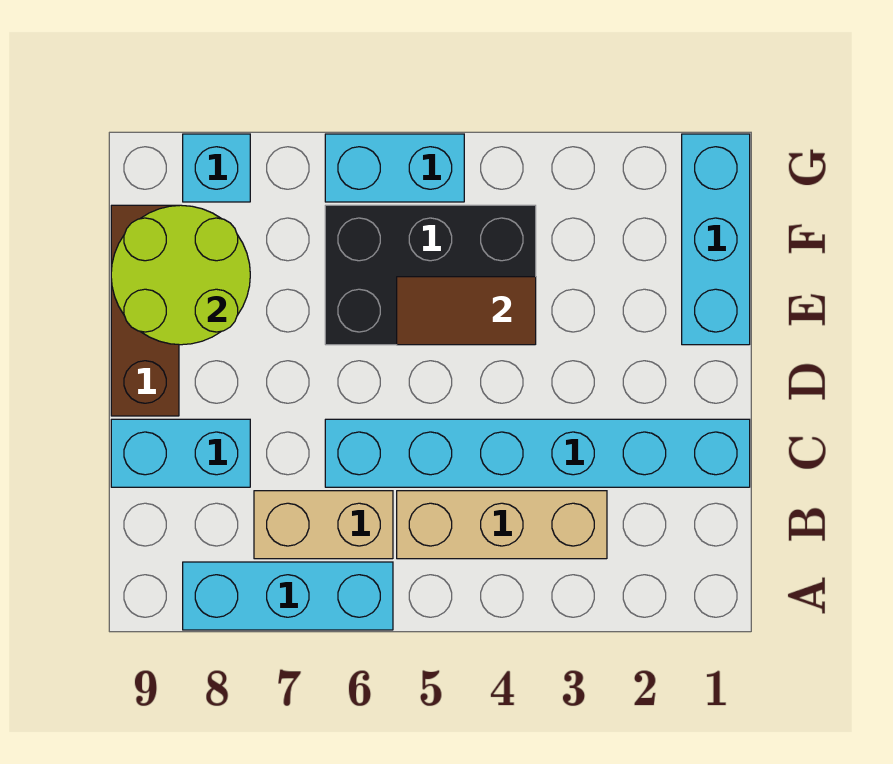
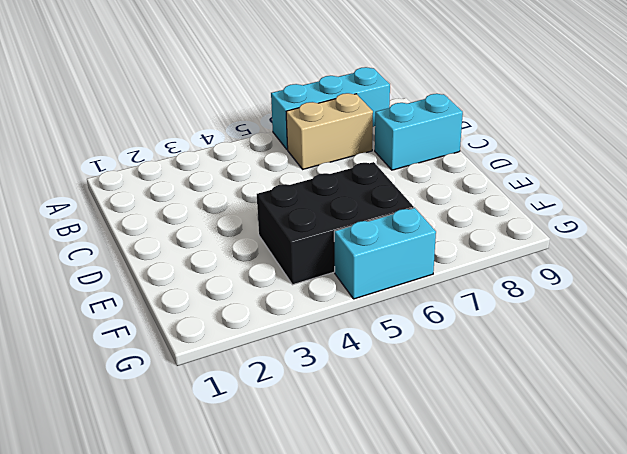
none -> tan 1x3 brick [397,491,607,559]
none -> cyan 1x6 brick [325,419,750,487]
none -> brown 1x3 brick [111,205,179,416]

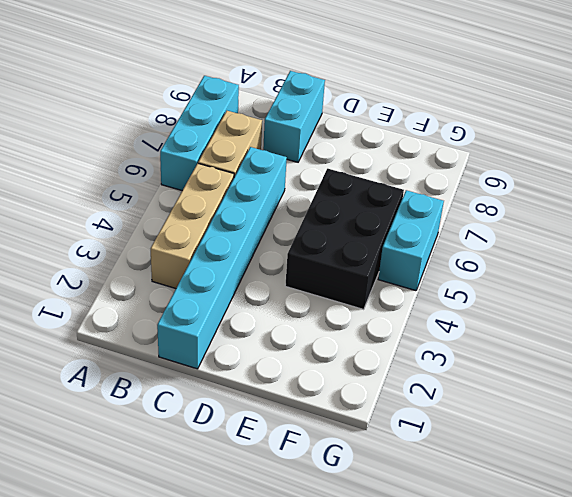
none -> brown 1x3 brick [111,205,179,416]
none -> cyan 1x3 brick [682,134,750,345]
none -> cyan 1x1 brick [183,134,250,202]

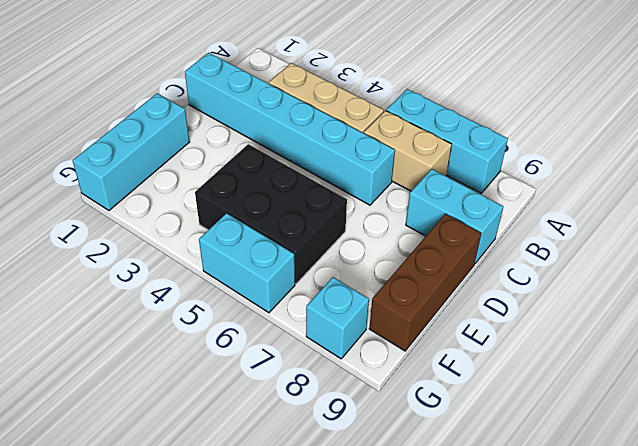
none -> brown 1x2 tile [397,277,536,345]
none -> lime 2x2 round brick [111,205,250,345]

